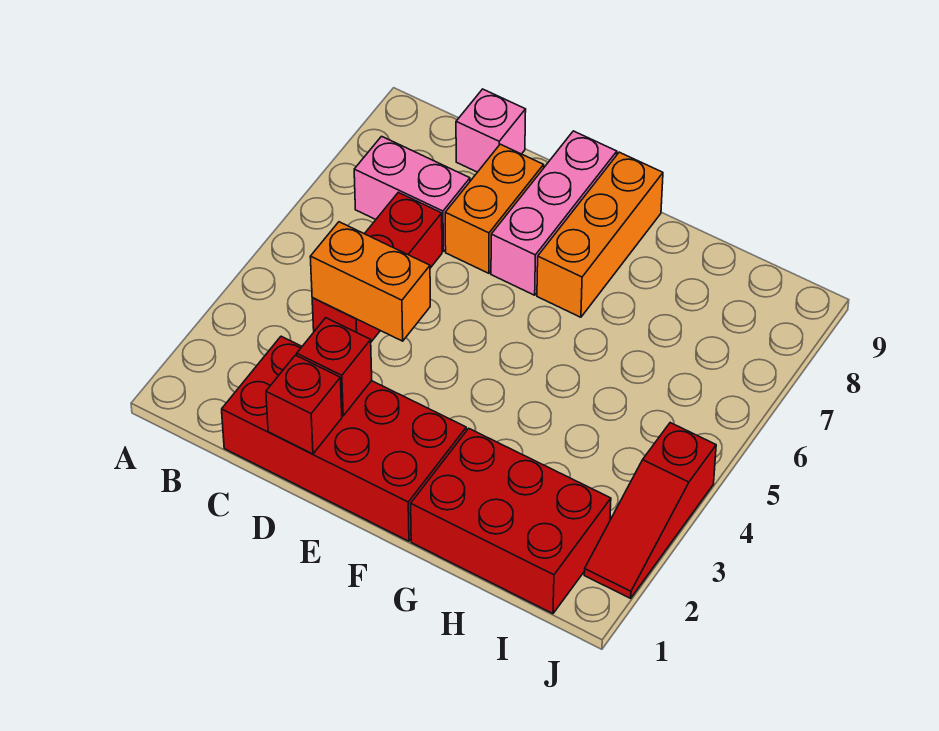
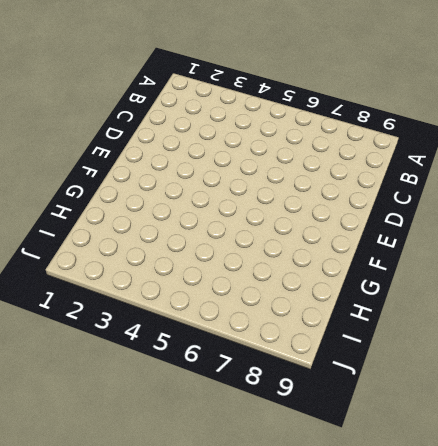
none -> pink 1x2 brick [354,136,470,251]
none -> red 2x4 brick [222,336,466,541]
none -> red 1x3 brick [312,192,442,342]

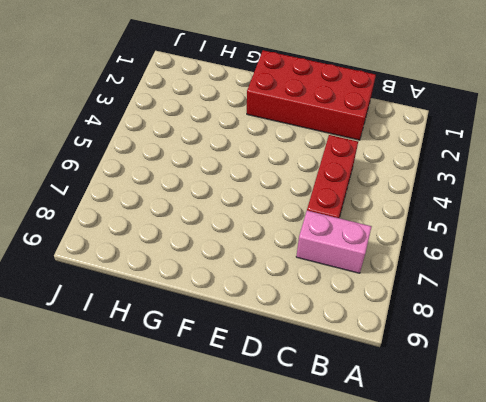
none -> pink 1x1 brick [456,89,526,172]
none -> orange 1x2 brick [445,144,544,273]
none -> pink 1x3 brick [491,131,617,295]

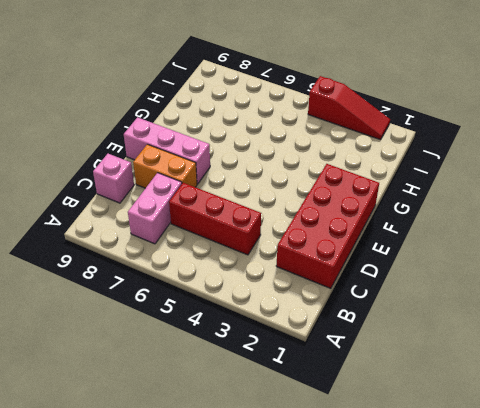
none -> orange 1x3 brick [537,152,663,317]
none -> red 2x3 brick [411,428,611,614]
none -> orange 1x2 brick [310,222,430,341]

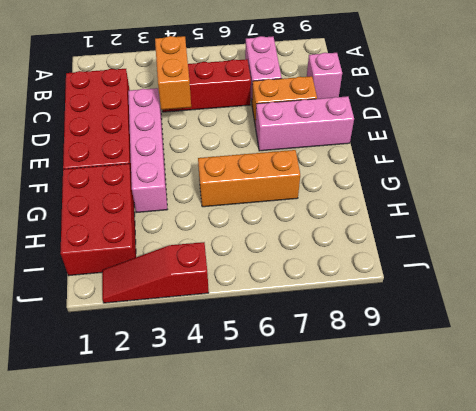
pink 1x4 brick [128,88,168,213] -> none
orange 1x3 brick [198,150,300,207] -> orange 1x3 brick moved to [537,152,663,317]
none -> red 1x1 brick [266,355,342,454]
none -> red 1x1 brick [297,318,372,416]

